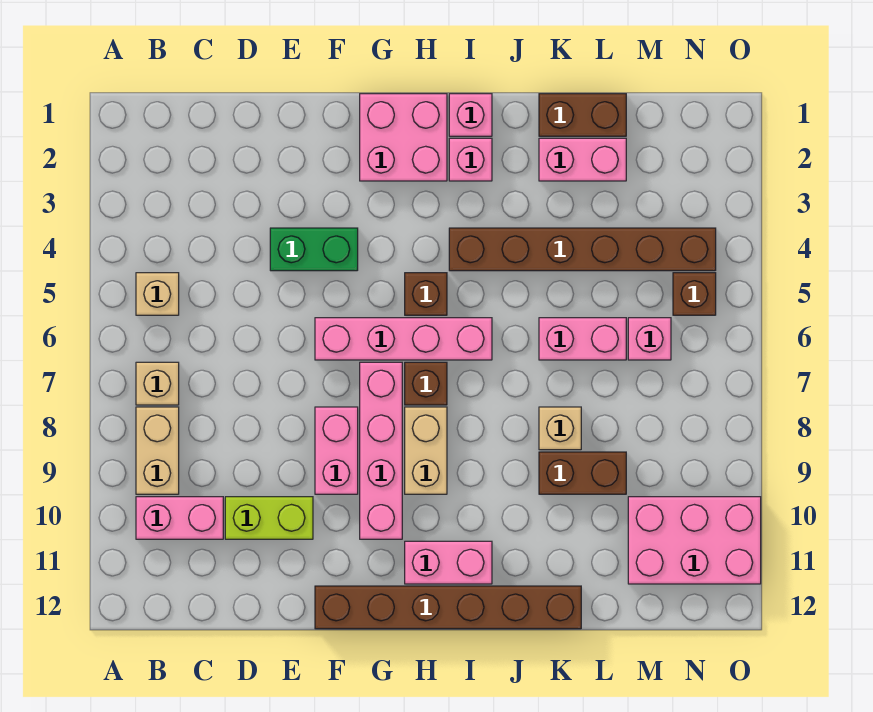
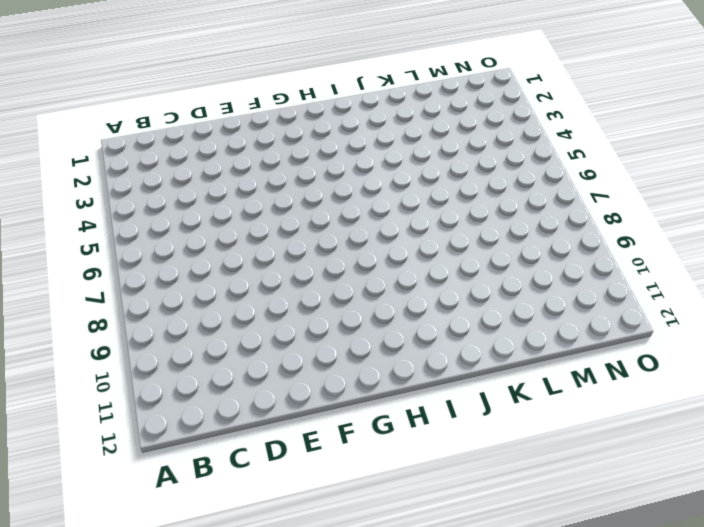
none -> tan 1x1 brick [136,273,179,315]
none -> tan 1x1 brick [136,362,179,405]
none -> tan 1x2 brick [136,407,179,494]

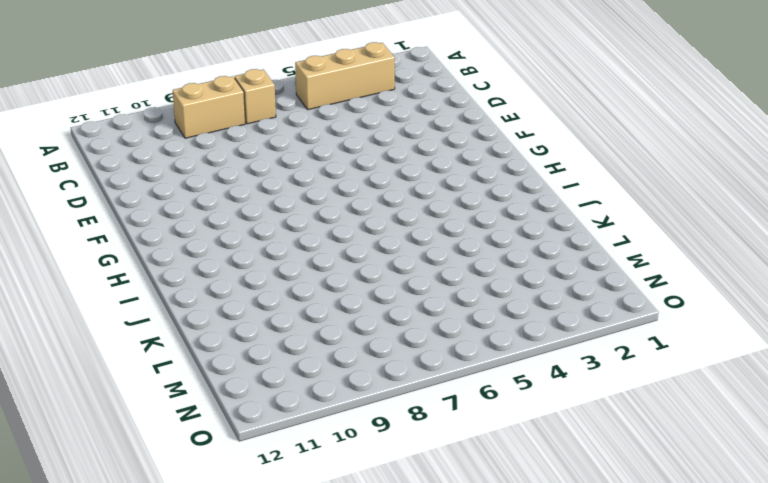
tan 1x3 brick [295,42,395,110] -> tan 1x1 brick [136,273,179,315]
none -> pink 1x2 brick [136,497,223,539]
none -> lime 1x2 brick [225,497,313,539]
none -> green 1x2 brick [270,228,358,271]

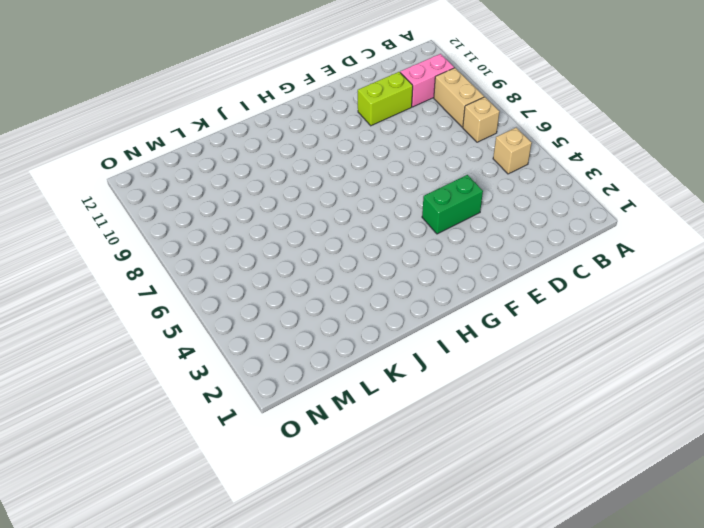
none -> pink 1x4 brick [315,318,492,360]
none -> pink 1x2 brick [315,407,358,494]
none -> brown 1x6 brick [315,586,581,629]

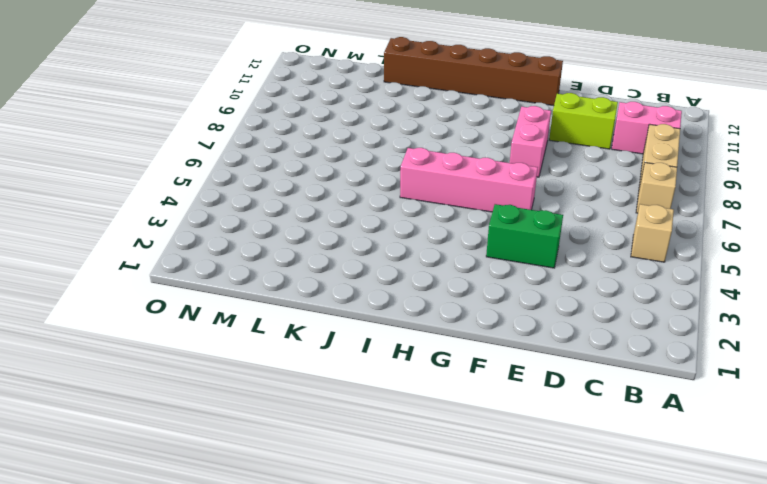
none -> pink 2x2 brick [360,94,447,181]
none -> pink 1x4 brick [360,362,402,539]
none -> brown 1x1 brick [405,273,447,315]

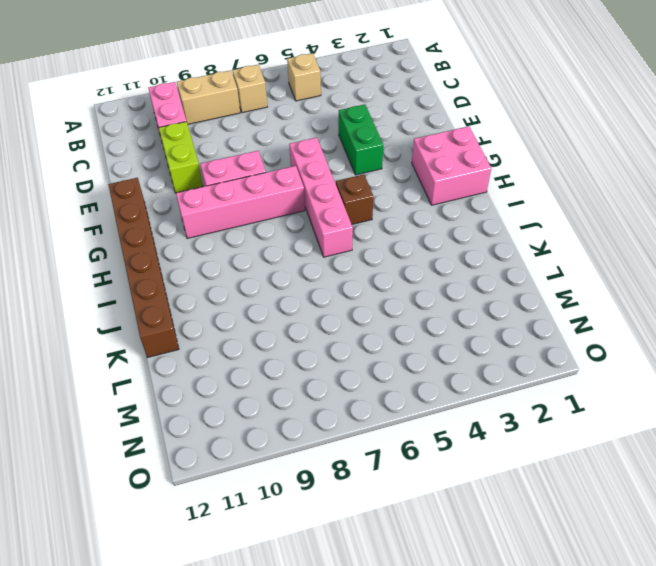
none -> brown 1x1 brick [405,362,447,405]
none -> tan 1x2 brick [405,407,447,494]
none -> pink 1x2 brick [405,541,492,584]

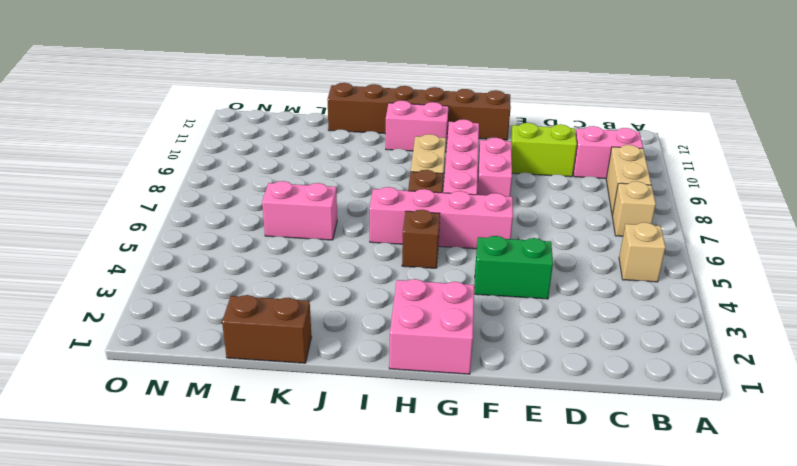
none -> pink 1x1 brick [449,94,492,136]
none -> pink 1x1 brick [449,138,492,181]
none -> brown 1x6 brick [449,228,716,271]

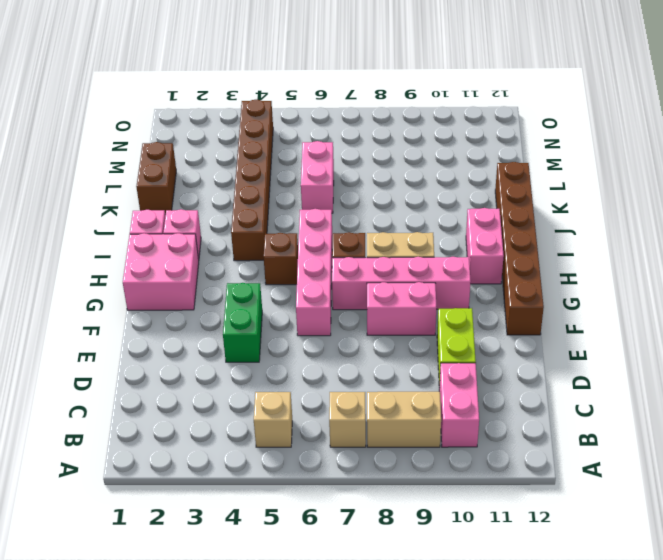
none -> pink 1x2 brick [539,138,626,181]
none -> tan 1x1 brick [539,407,581,450]
none -> brown 1x2 brick [539,452,626,494]

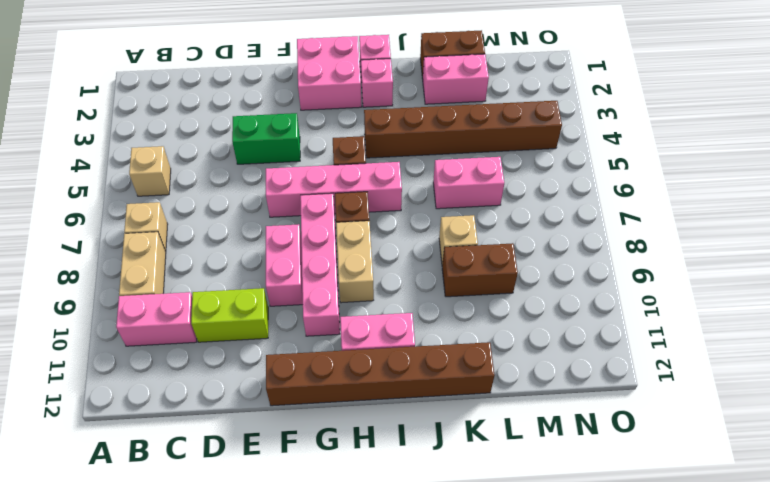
none -> pink 1x1 brick [628,318,671,360]
none -> pink 2x3 brick [628,497,761,584]
none -> brown 1x1 brick [673,273,716,315]

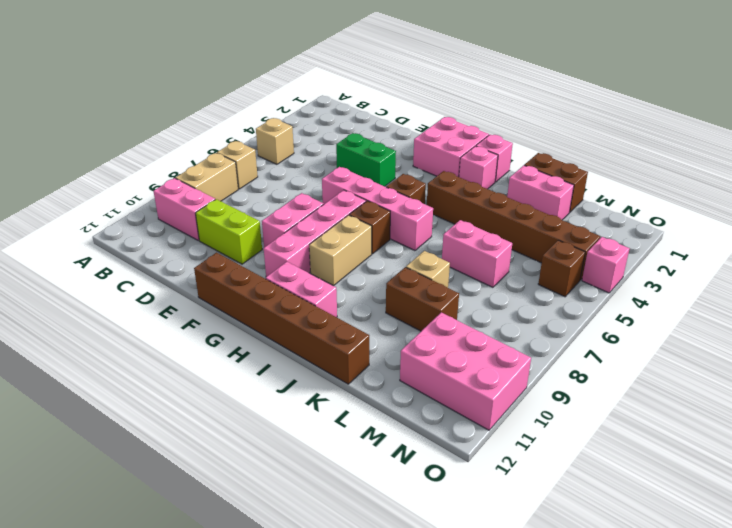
pink 1x1 brick [582,237,630,293] -> pink 1x1 brick moved to [628,318,671,360]

